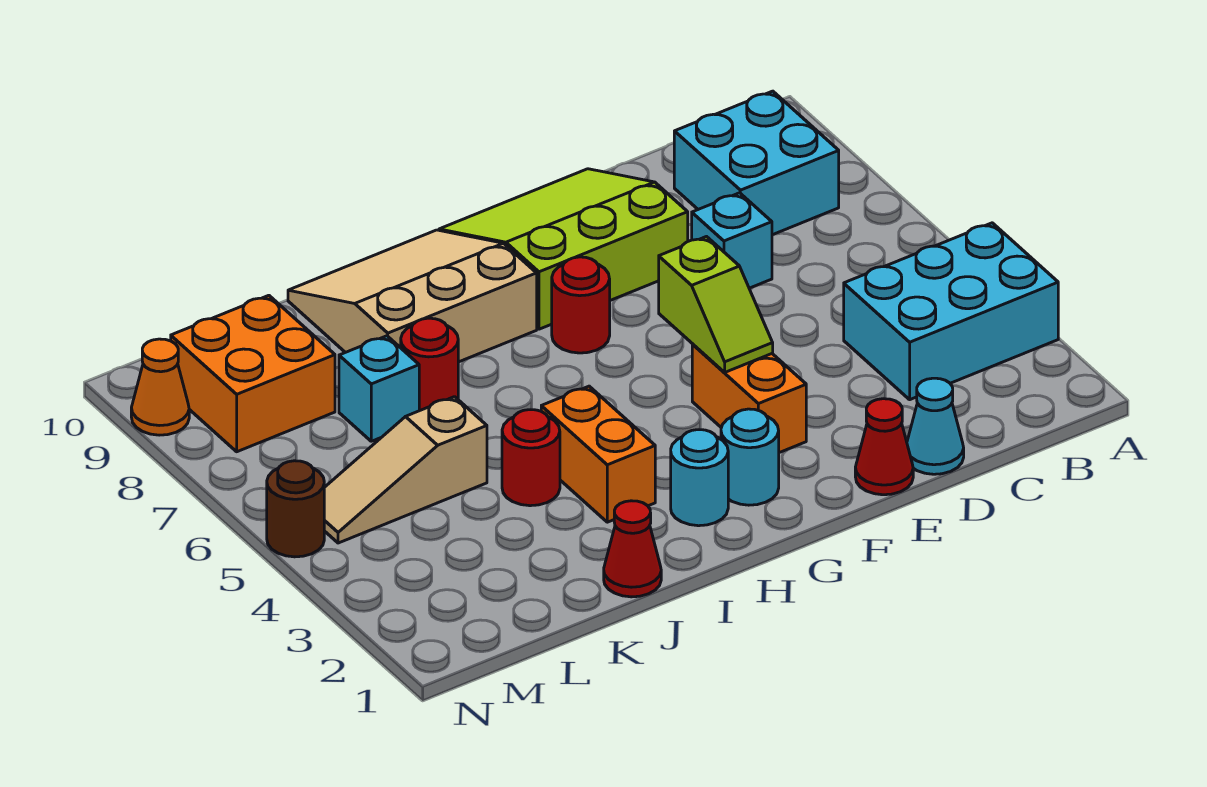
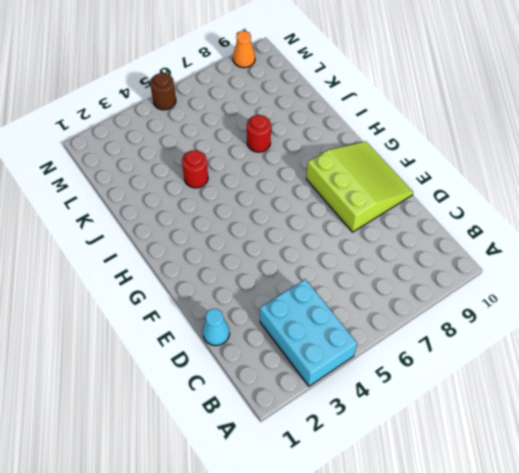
none -> cyan 2x2 brick [674,91,839,235]
none -> cyan 1x1 brick [692,193,772,288]
none -> red 1x1 cone [855,399,913,495]

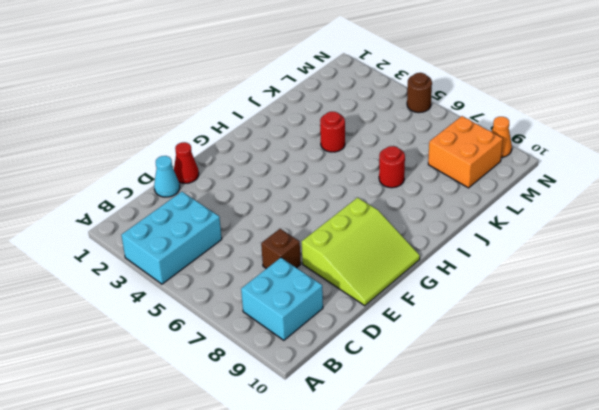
brown 1x1 brick [261,229,301,269] -> cyan 1x1 brick [692,193,772,288]
none -> orange 1x2 brick [692,345,806,453]
none -> cyan 1x1 round brick [721,409,779,505]
none -> red 1x1 round brick [552,257,610,353]

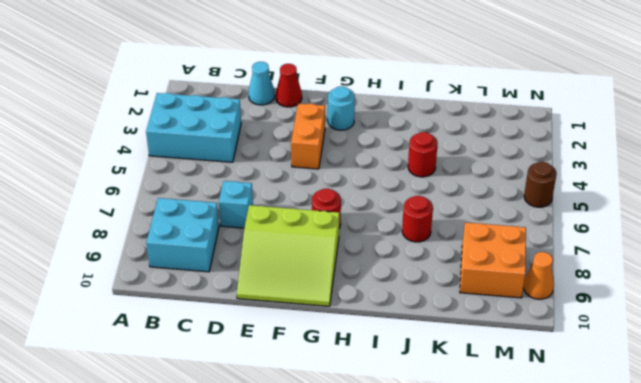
none -> cyan 1x1 round brick [671,430,728,526]
none -> tan 3x3 slope [288,230,537,362]
none -> orange 1x2 brick [541,386,655,522]

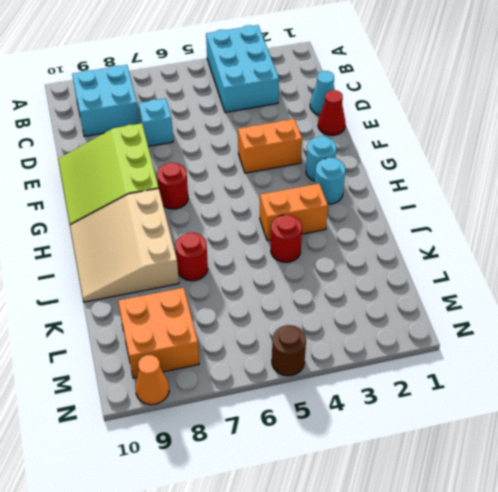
none -> red 1x1 cone [604,501,661,597]
none -> tan 1x3 slope [324,397,487,543]
none -> cyan 1x1 brick [339,336,419,441]

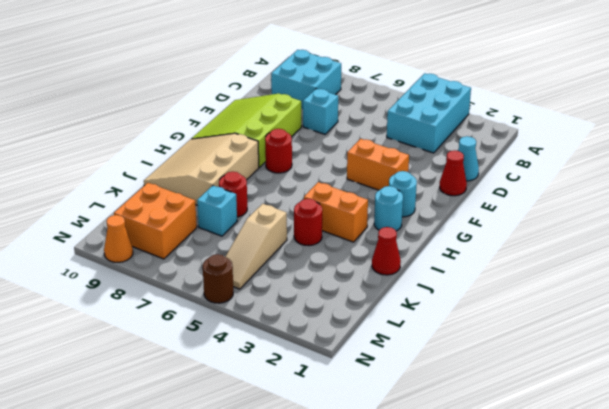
none -> lime 1x2 slope [659,237,773,372]

